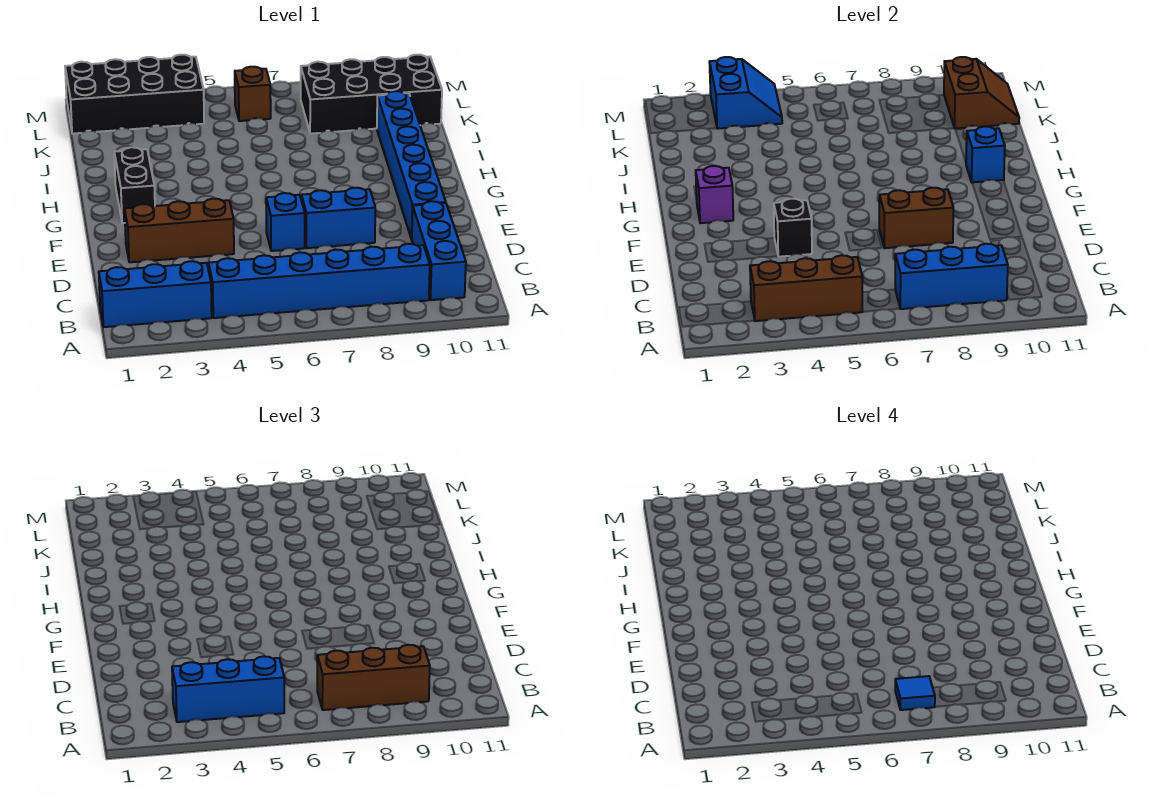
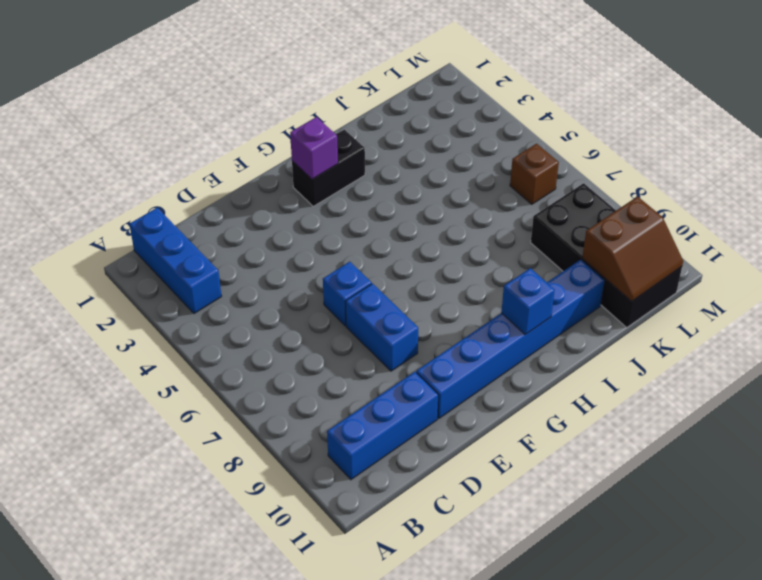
none -> blue 1x6 brick [209,244,430,318]
none -> brown 1x3 brick [125,199,234,262]
none -> black 2x4 brick [65,55,204,134]

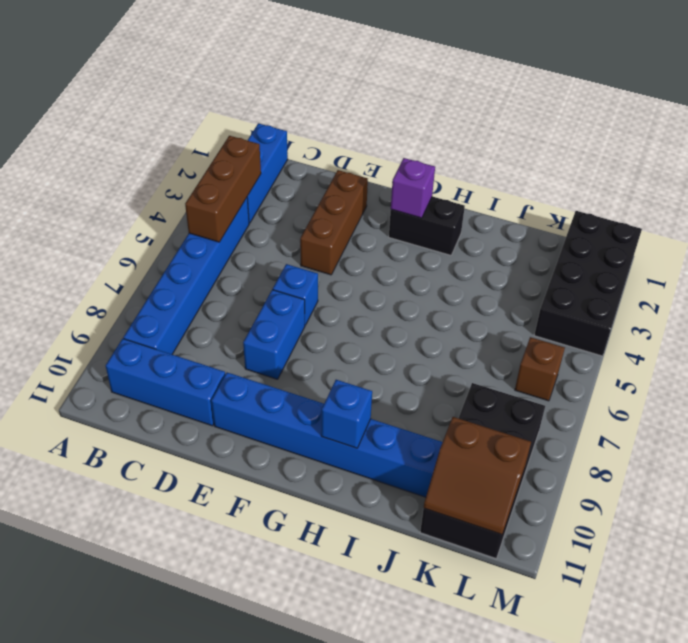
none -> blue 1x3 brick [895,244,1008,309]
none -> black 1x1 brick [774,199,812,257]
none -> brown 1x2 brick [879,188,953,248]

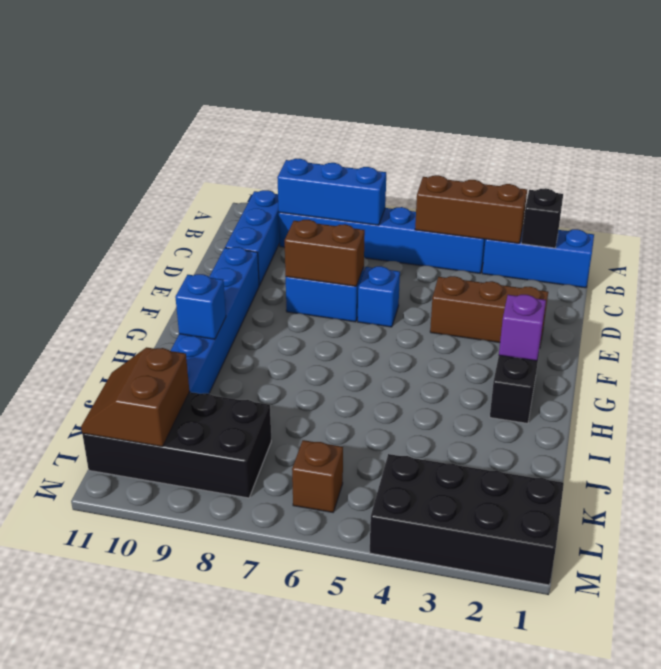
black 1x1 brick [521,188,563,248] -> black 1x1 brick moved to [774,199,812,257]
none -> blue 2x2 slope [710,57,782,129]
none -> blue 1x3 brick [172,656,284,722]
none -> brown 1x3 brick [317,645,430,710]

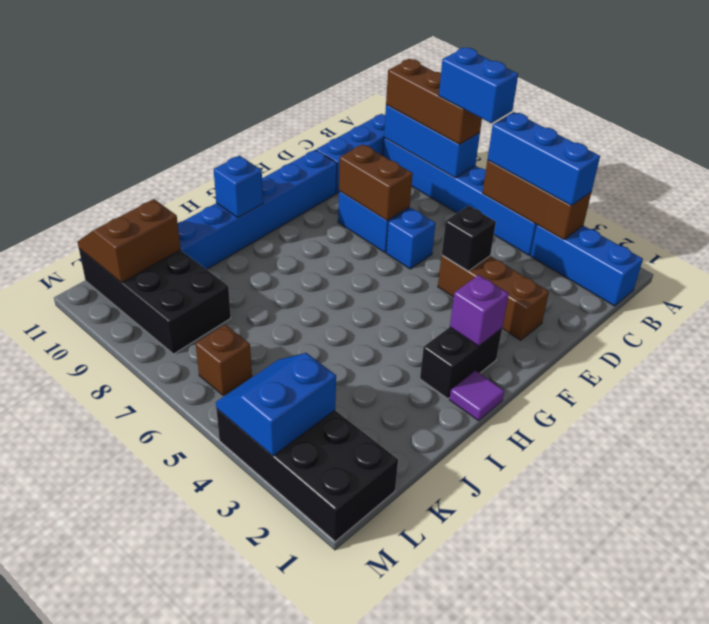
blue 1x2 brick [439,48,518,123] -> blue 1x1 tile [895,676,935,710]
purple 1x1 tile [449,371,504,421] -> none

